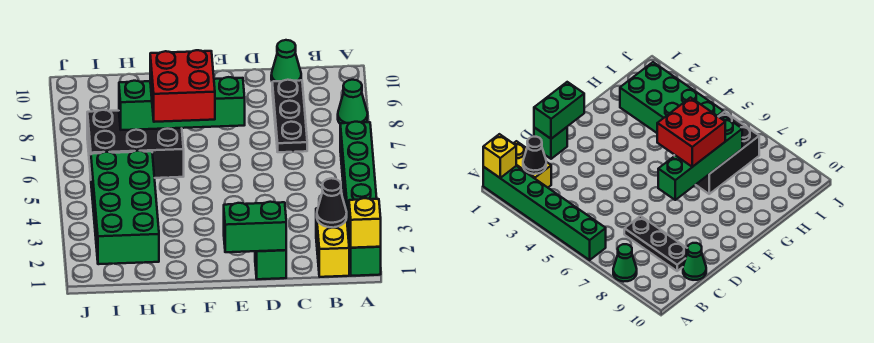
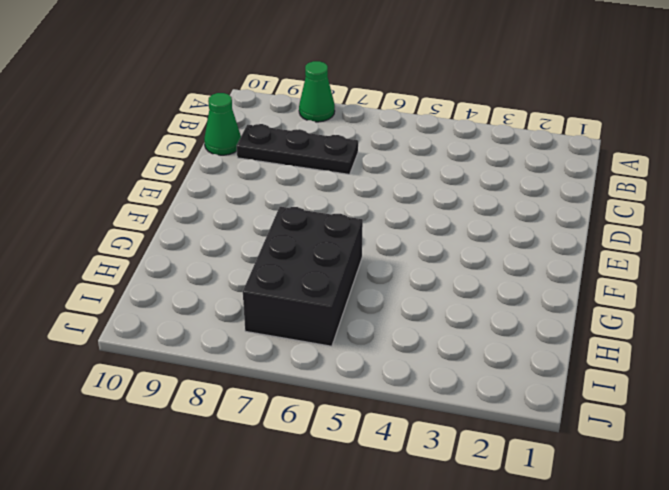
none -> green 1x6 brick [340,122,381,276]
none -> yellow 1x2 brick [316,207,349,277]
none -> green 1x1 brick [255,250,286,279]

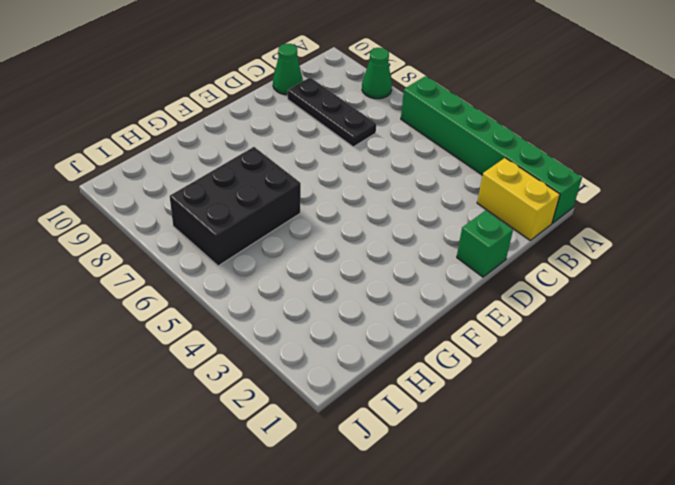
none -> green 2x4 brick [91,151,159,264]
none -> yellow 1x1 brick [349,198,381,248]
none -> black 1x1 cone [317,178,347,227]

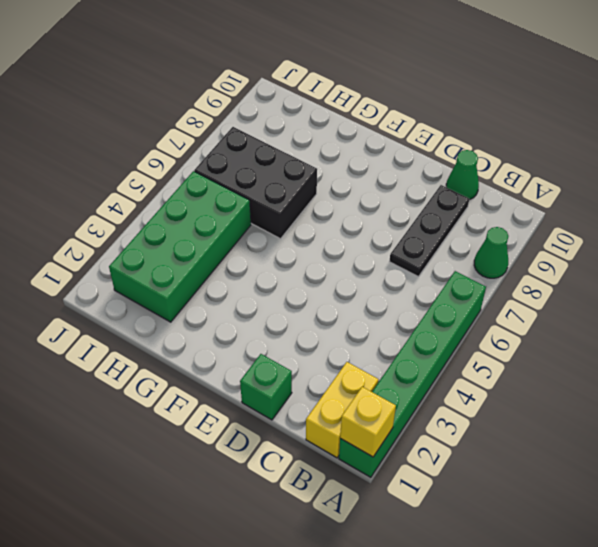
none -> black 1x1 cone [317,178,347,227]
none -> green 1x2 brick [224,202,286,252]
none -> green 1x4 brick [119,77,245,130]

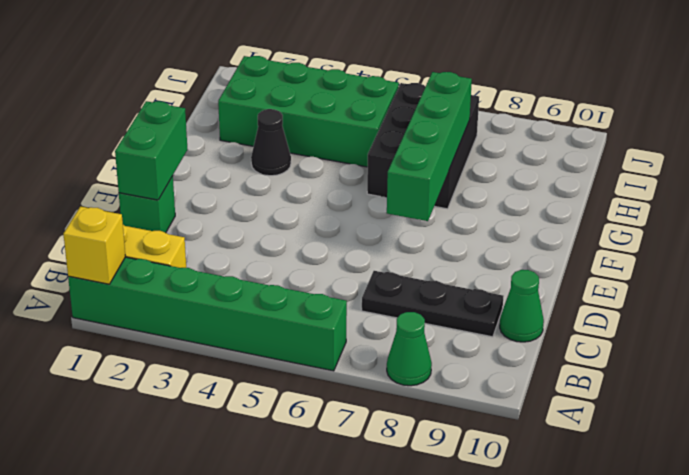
black 1x1 cone [251,109,291,176] -> black 1x1 cone moved to [317,178,347,227]
none -> red 2x2 brick [150,50,215,122]

